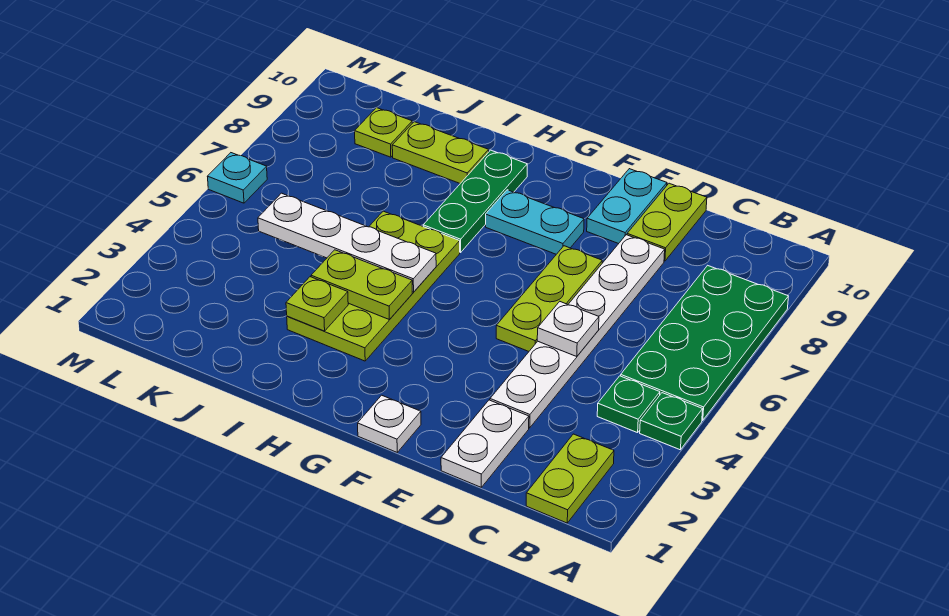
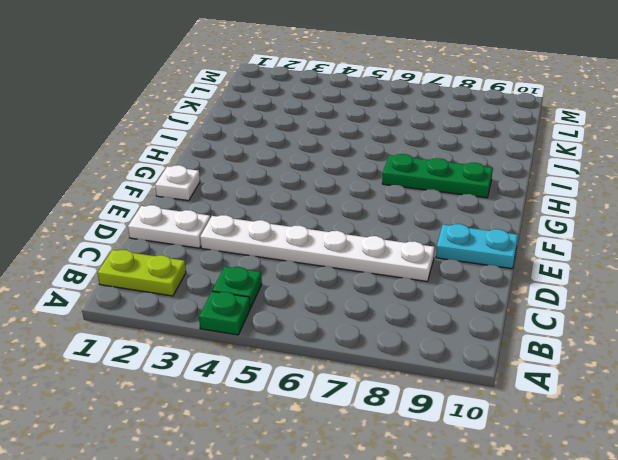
none -> green 2x4 plate [621,265,789,420]
none -> lime 1x2 plate [627,183,707,261]
none -> lime 1x3 plate [496,246,602,351]

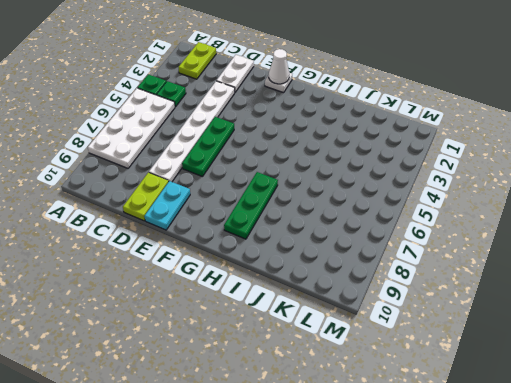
white 2x4 plate [88,88,175,168] -> green 2x4 plate [621,265,789,420]
green 1x3 plate [182,117,234,177] -> lime 1x3 plate [496,246,602,351]
white 1x1 cone [269,49,289,84] -> none
none -> cyan 1x2 plate [486,190,584,254]
none -> lime 2x4 plate [287,211,460,361]
none -> lime 1x2 plate [392,122,489,183]

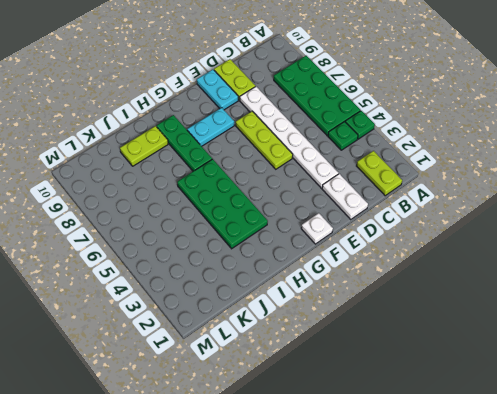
green 2x4 plate [177,159,268,249] -> lime 2x4 plate [287,211,460,361]
none -> lime 1x1 plate [355,108,412,157]
none -> cyan 1x1 plate [208,153,267,203]
none -> white 1x1 plate [537,302,599,357]

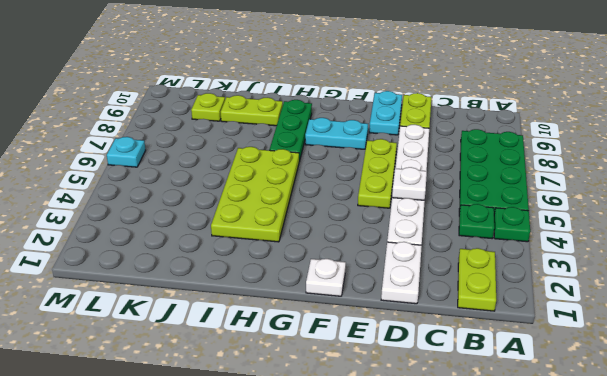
none -> lime 1x2 plate [311,250,412,320]
none -> white 1x4 plate [258,193,436,292]
none -> lime 1x1 plate [286,277,348,331]

